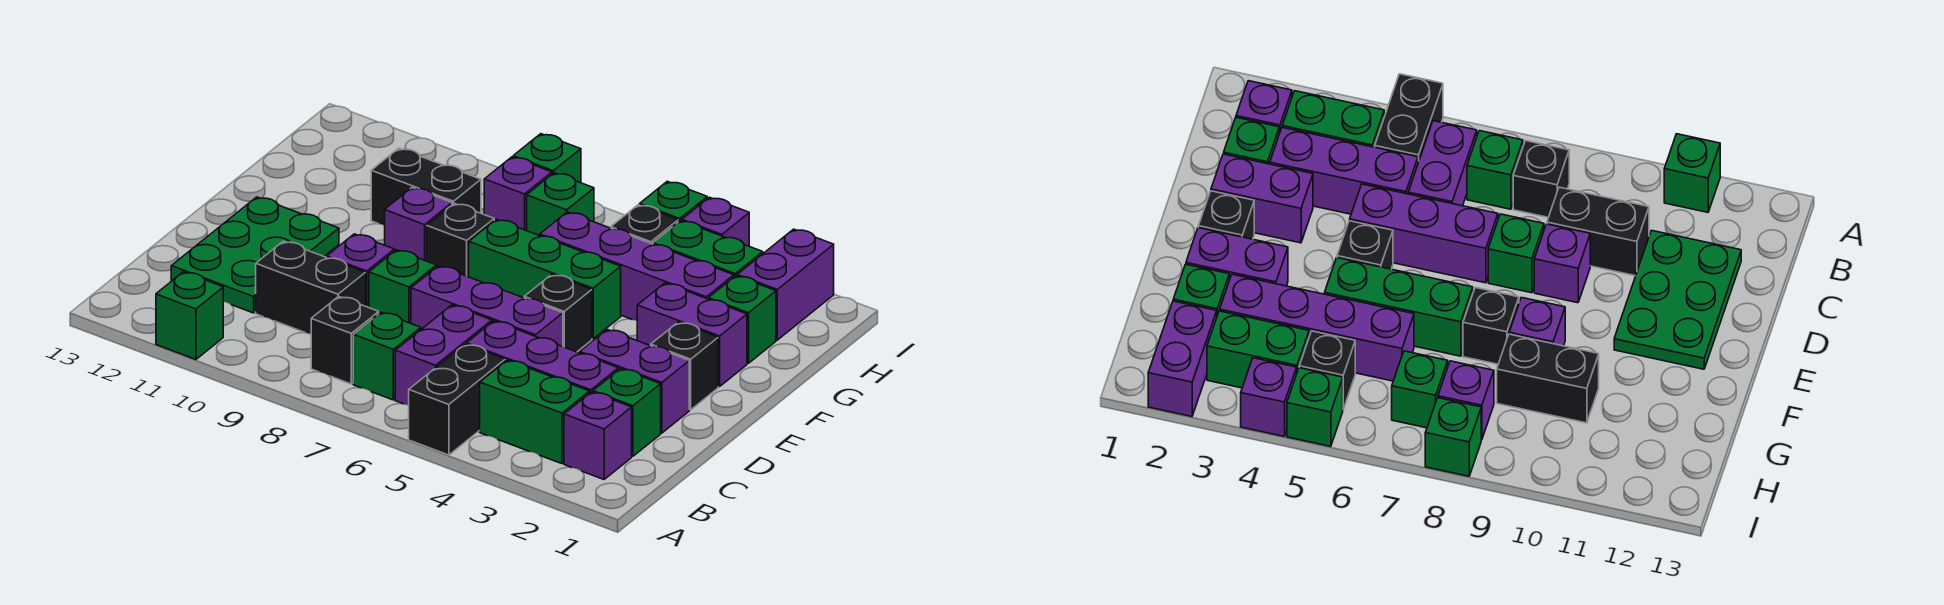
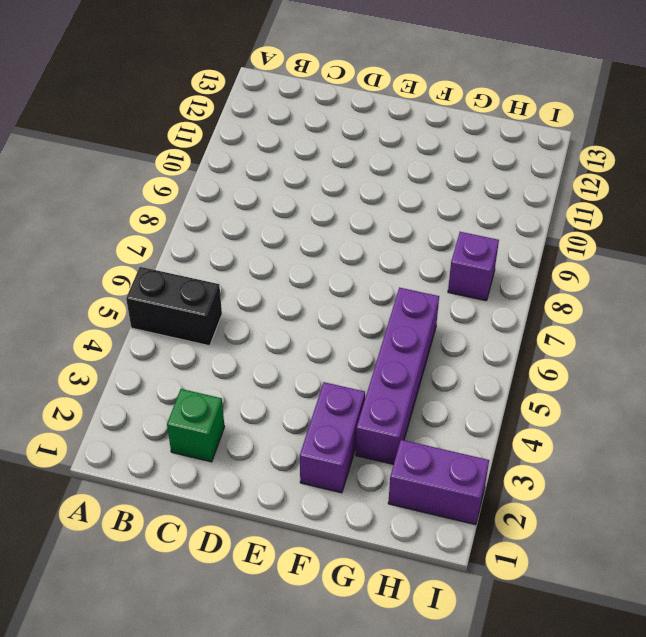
none -> green 1x1 brick [156,272,223,359]
none -> purple 1x1 brick [564,392,632,479]
none -> green 1x2 brick [480,360,590,464]
none -> purple 1x2 brick [395,305,492,405]

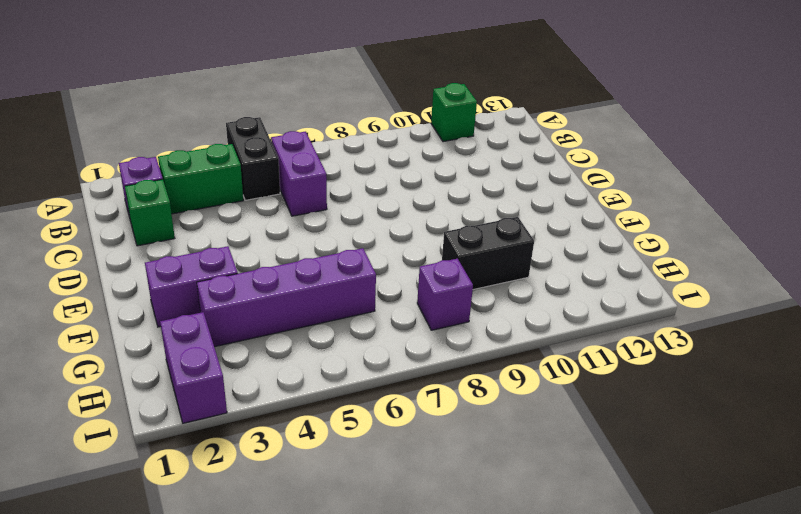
none -> green 1x1 brick [353,312,421,400]
none -> black 1x1 brick [311,296,379,384]
none -> purple 1x3 brick [466,321,618,393]
none -> black 1x2 brick [256,241,366,334]

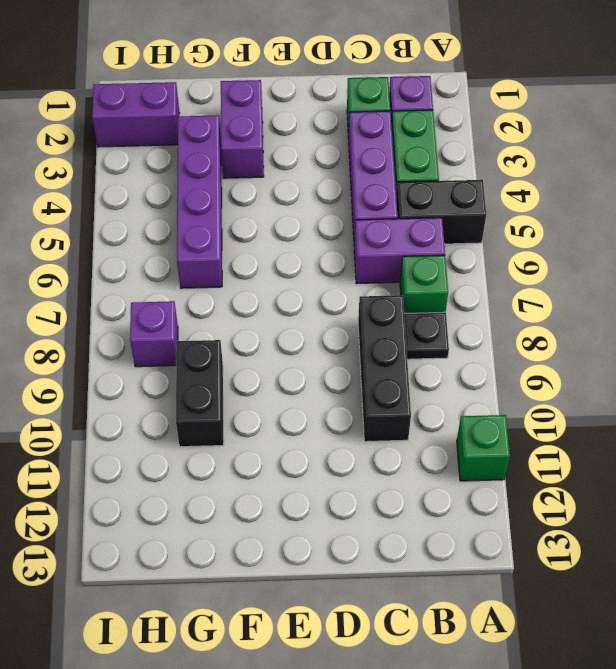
black 1x1 plate [404,312,449,359] -> black 1x1 brick [311,296,379,384]
black 1x3 brick [358,295,411,442] -> black 1x2 brick [256,241,366,334]
none -> green 2x3 plate [171,197,339,313]
none -> purple 1x2 brick [580,330,689,433]
none -> purple 1x3 brick [411,266,563,347]
none -> green 1x1 brick [369,250,437,323]

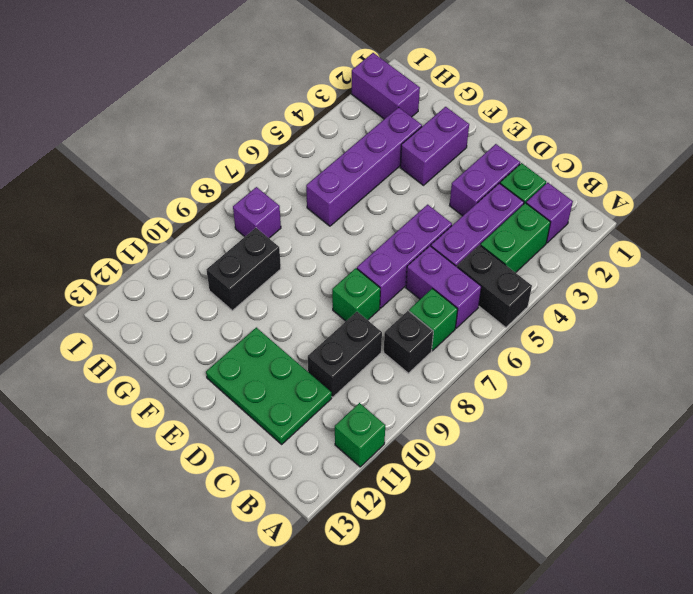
none -> purple 1x1 brick [327,234,394,308]
none -> black 1x1 brick [651,322,718,410]
none -> black 1x1 brick [524,274,592,352]
none -> green 1x3 brick [469,219,621,339]

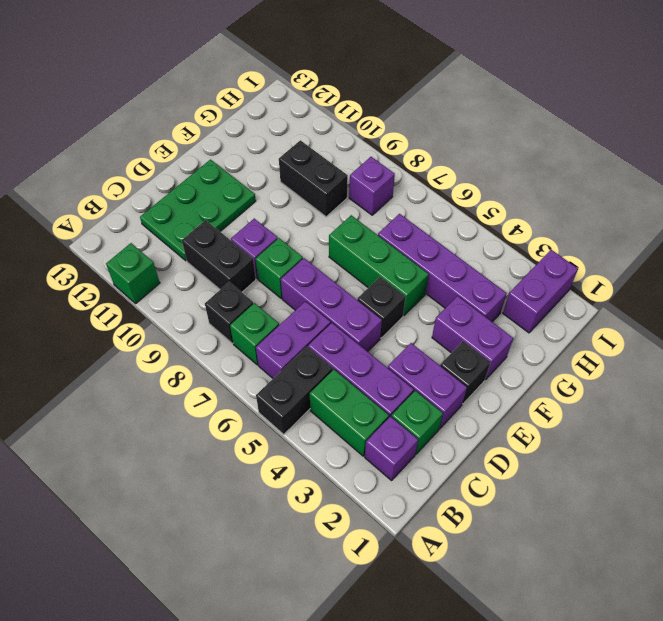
none -> black 1x1 brick [427,203,494,277]
none -> purple 1x1 brick [385,188,452,261]
none -> green 1x1 brick [708,276,776,363]
none -> green 1x2 brick [653,221,763,277]

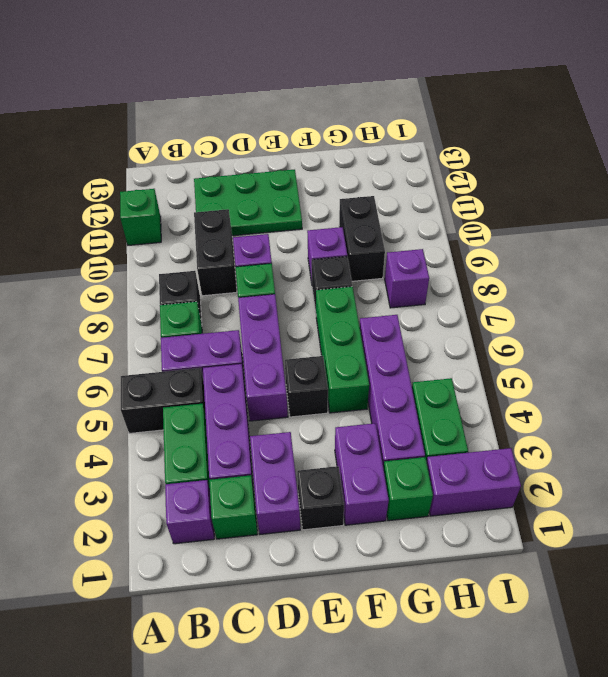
none -> black 1x1 brick [611,205,678,244]
none -> green 1x1 brick [527,173,594,235]
none -> purple 1x1 brick [682,197,749,246]
none -> green 1x1 brick [640,181,707,222]

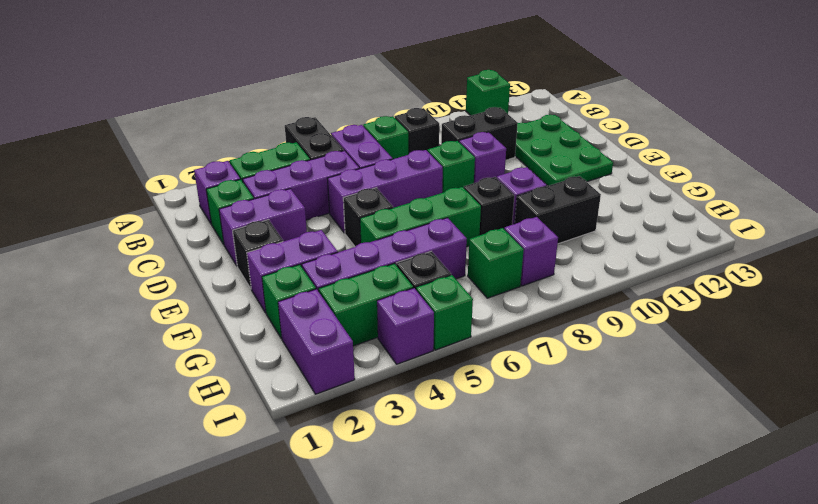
none -> green 1x1 brick [513,134,581,183]

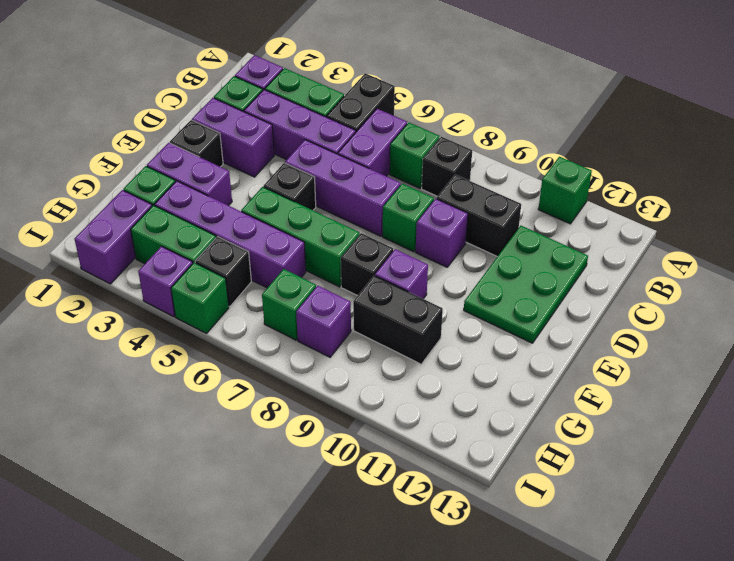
none -> green 1x1 brick [513,134,581,183]

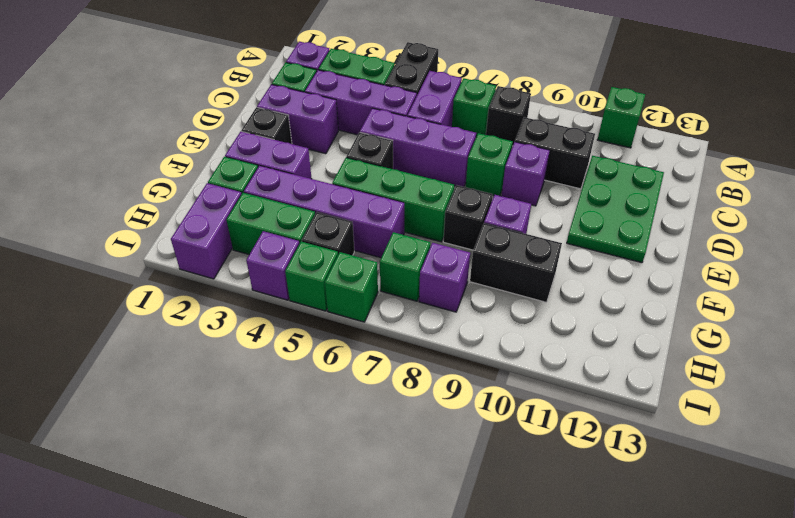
green 1x1 brick [325,252,378,322] -> green 1x1 brick moved to [513,134,581,183]

